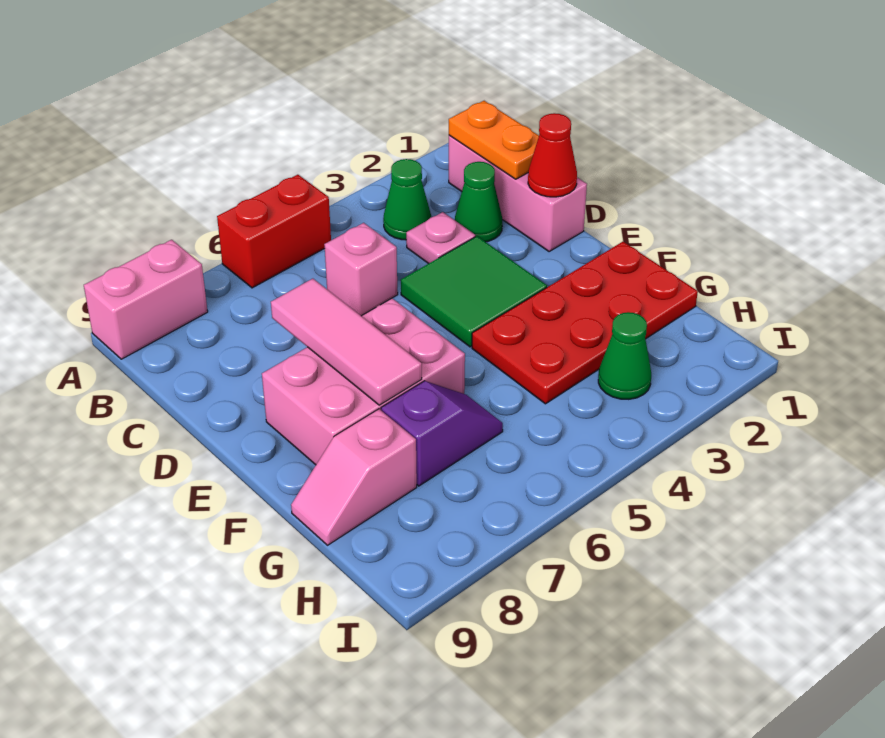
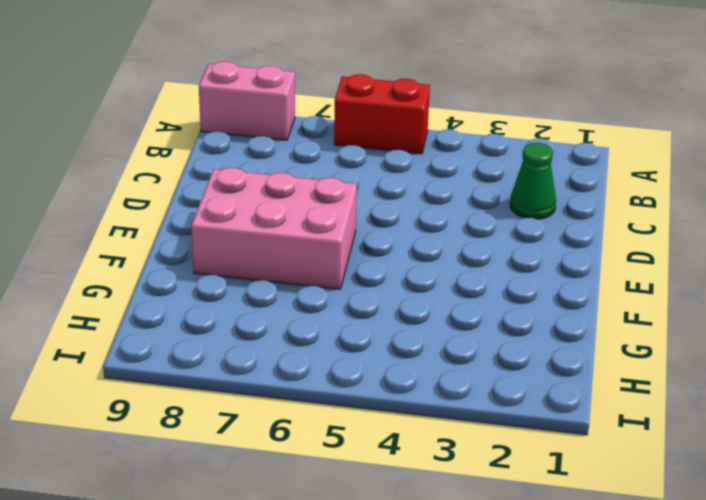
none -> pink 1x3 brick [449,135,587,252]
none -> green 1x1 cone [383,159,431,240]
none -> pink 1x1 plate [406,212,475,264]

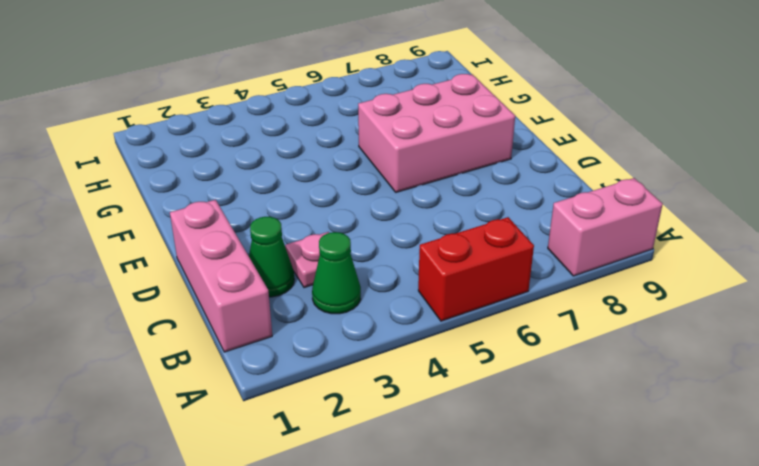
none -> pink 1x1 brick [324,223,398,316]
none -> green 2x2 tile [401,236,547,347]
none -> red 2x4 plate [472,242,698,404]

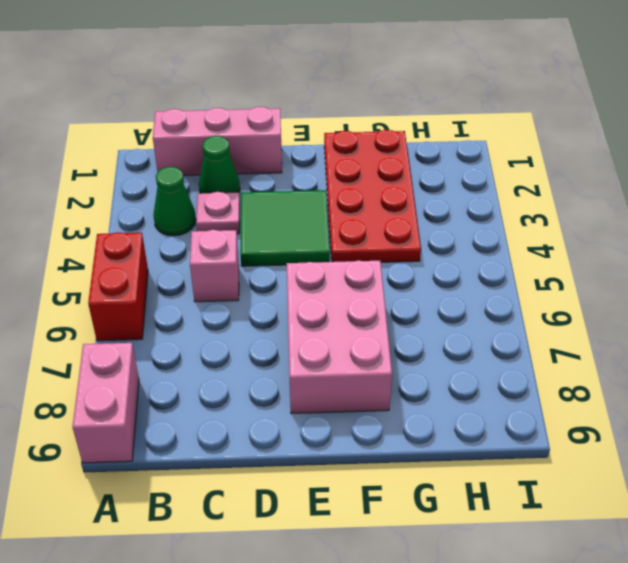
none -> purple 1x2 slope [381,381,503,486]
none -> pink 1x2 slope [291,409,417,545]
none -> green 1x1 cone [598,312,651,399]

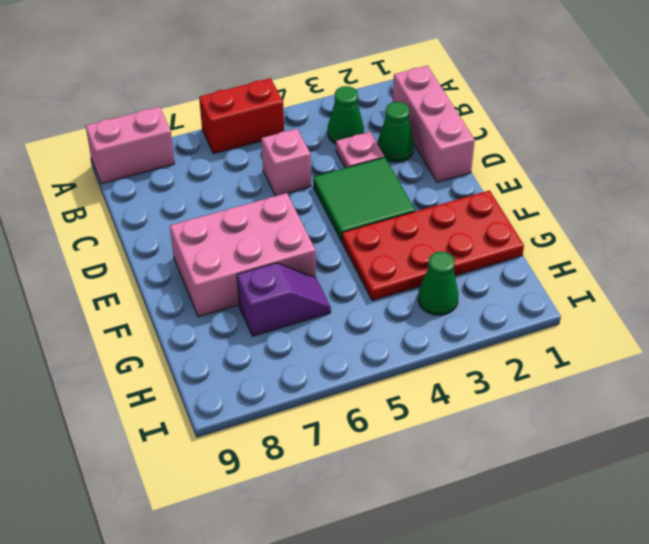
none -> pink 1x2 slope [291,409,417,545]
none -> orange 1x2 plate [449,101,539,179]
none -> red 1x1 cone [528,113,577,197]

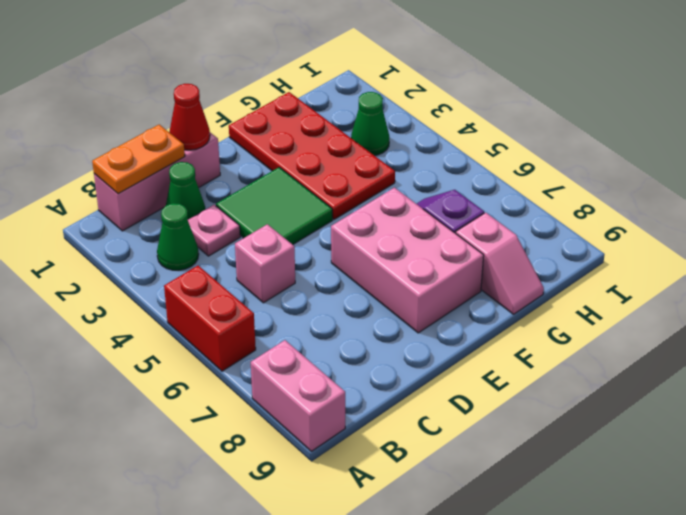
none -> pink 1x3 tile [271,279,422,405]

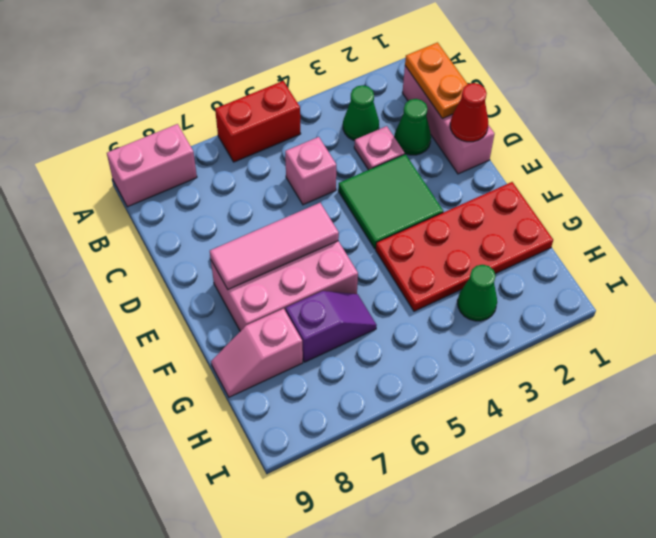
pink 1x3 tile [210,203,339,289] -> pink 1x3 tile turned to [271,279,422,405]

